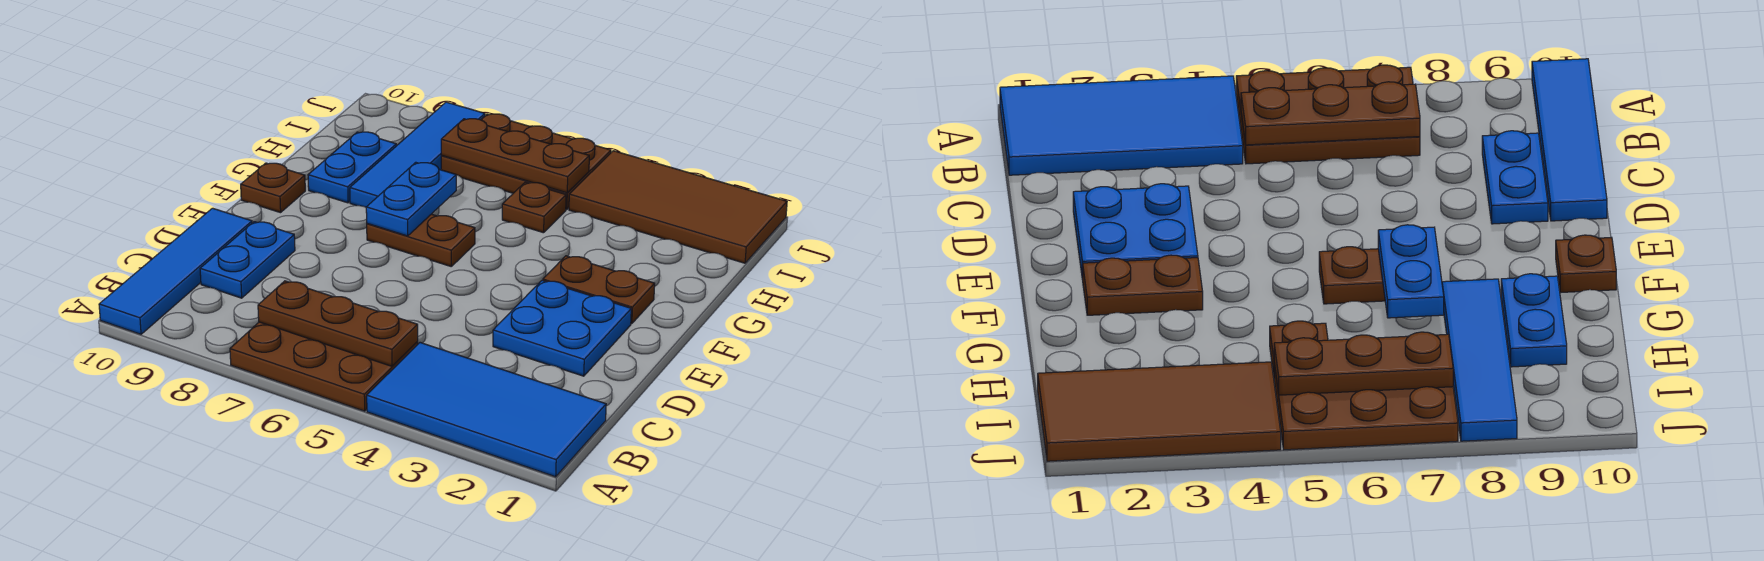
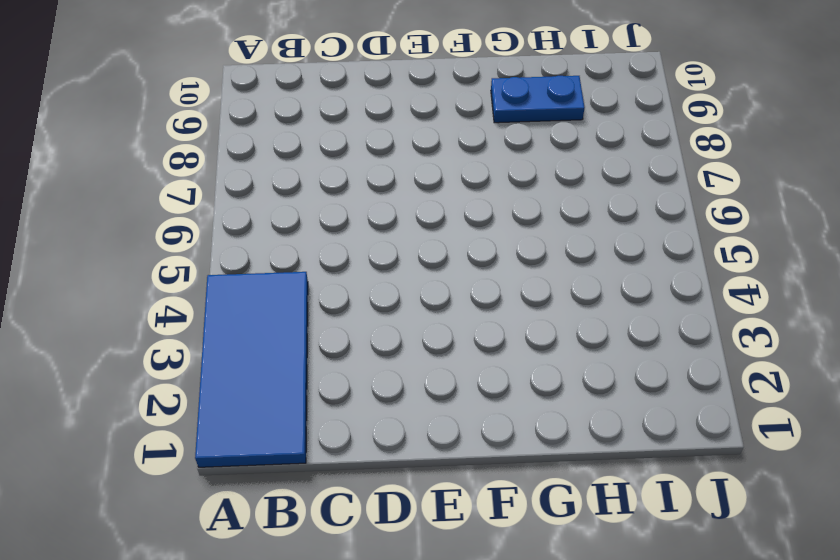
none -> brown 2x3 plate [230,322,418,411]
none -> blue 1x4 tile [99,208,252,334]
none -> blue 1x2 plate [200,222,295,298]

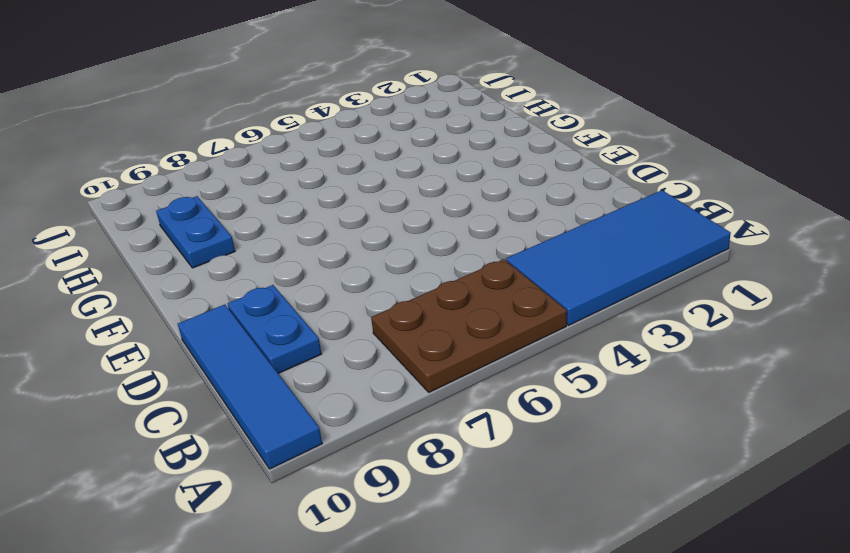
none -> blue 2x2 plate [493,280,631,376]
none -> brown 1x2 plate [543,256,655,324]
none -> brown 1x2 plate [367,214,475,266]

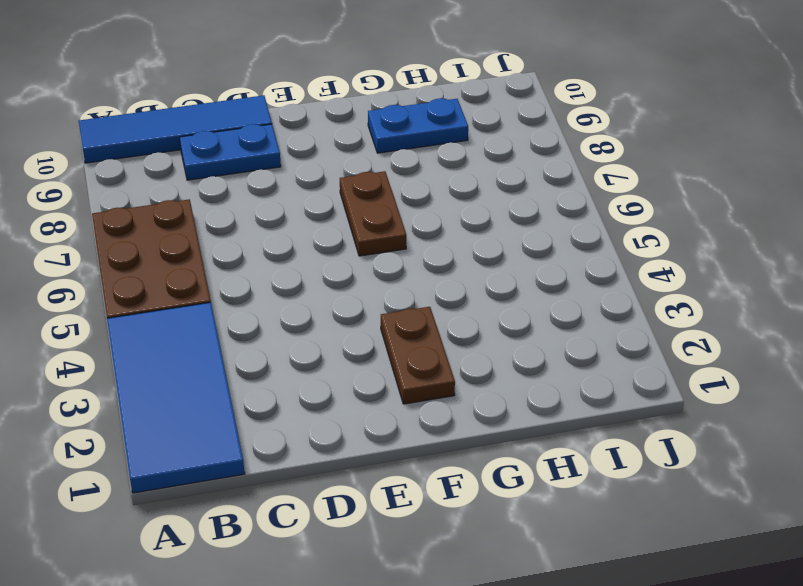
none -> blue 2x2 plate [493,280,631,376]
none -> brown 1x1 plate [241,163,305,213]
none -> blue 1x4 tile [350,102,485,207]

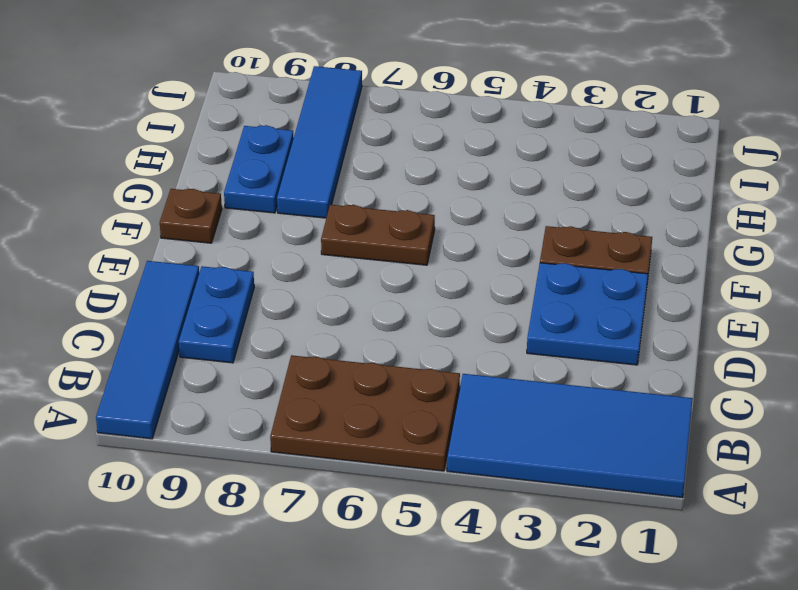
none -> brown 1x1 plate [502,182,566,233]
none -> brown 2x4 tile [569,151,787,263]
none -> brown 2x3 plate [441,114,611,210]

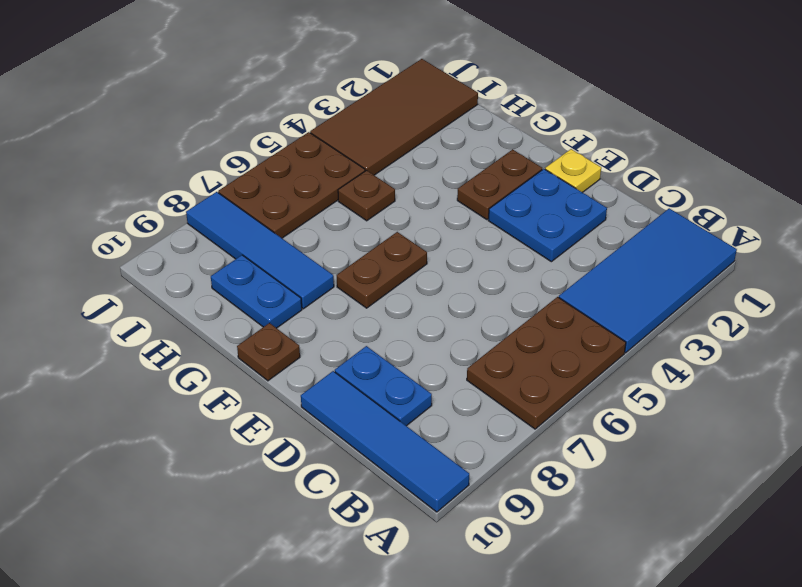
yellow 1x1 plate [545,149,601,192] -> none
none -> brown 1x3 plate [258,281,418,366]
none -> blue 1x2 plate [366,162,456,236]
none -> brown 1x3 plate [441,119,589,193]

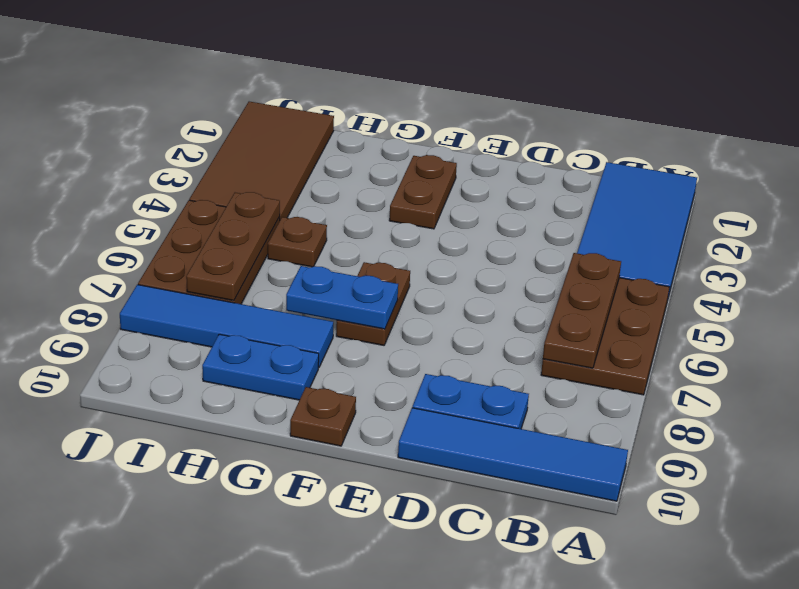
none -> blue 2x2 plate [493,280,631,376]

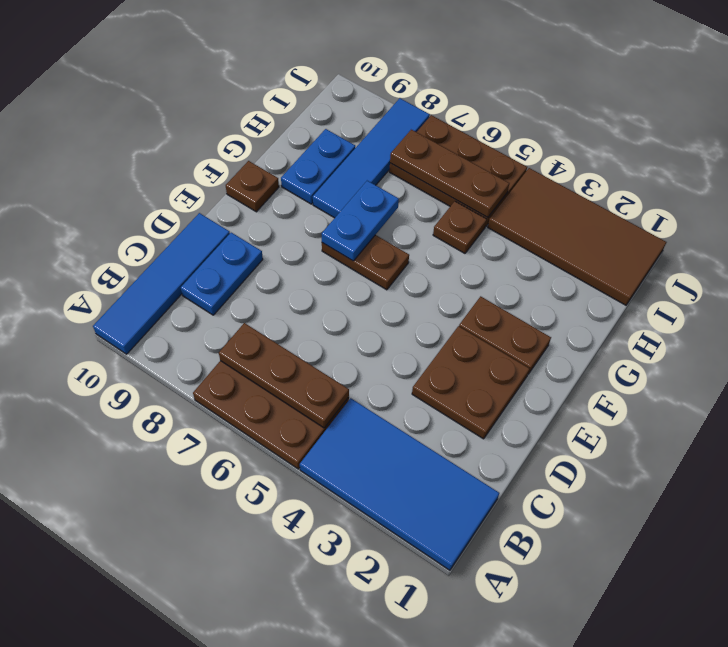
brown 2x2 plate [412,326,529,439] -> blue 2x2 plate [493,280,631,376]

